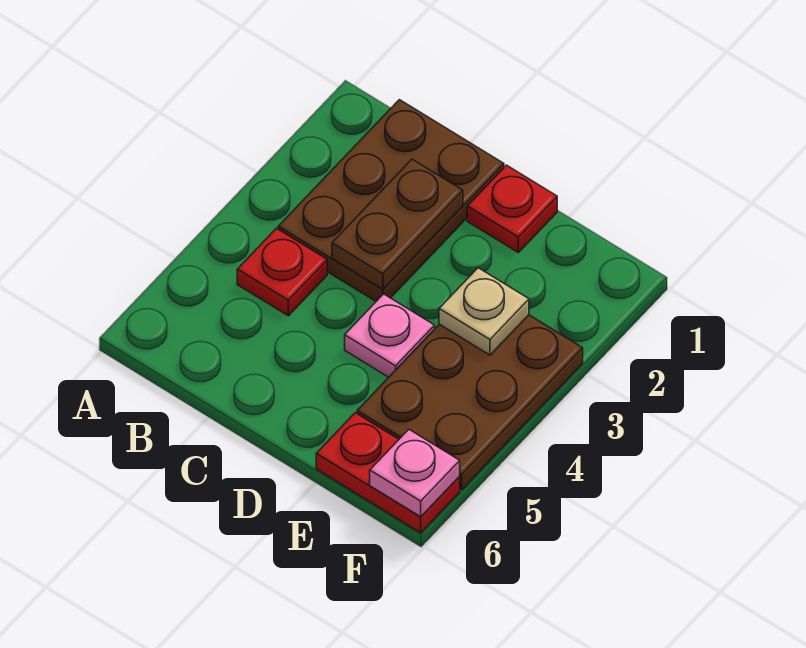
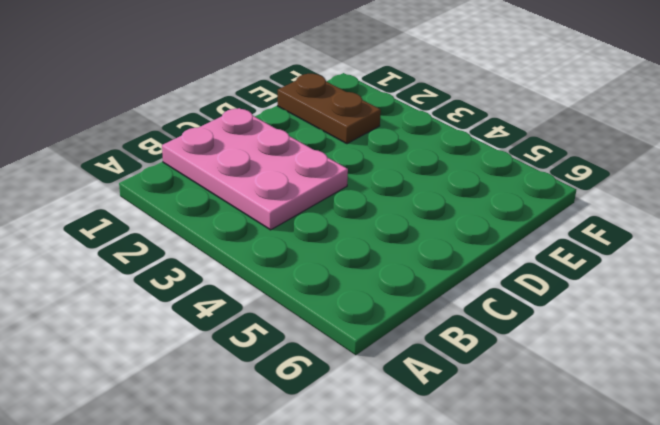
pink 2x3 plate [162,108,348,230] -> brown 2x3 plate [278,100,504,301]
brown 1x2 plate [278,74,381,144] -> brown 1x2 plate moved to [332,159,463,289]
none -> red 1x1 plate [237,228,327,316]
none -> red 1x1 plate [467,165,557,252]

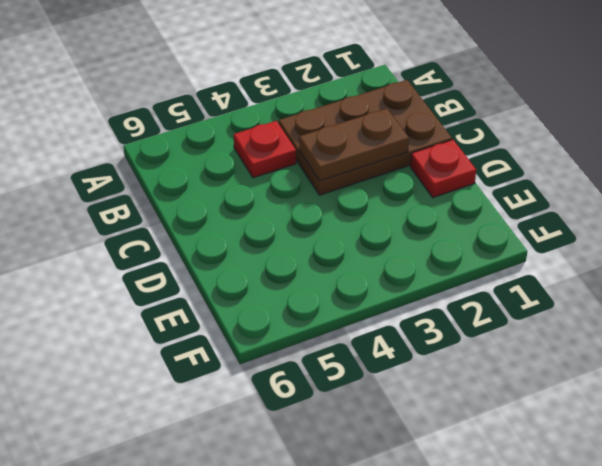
none -> pink 1x1 plate [345,294,435,377]
none -> brown 2x3 plate [357,315,583,490]

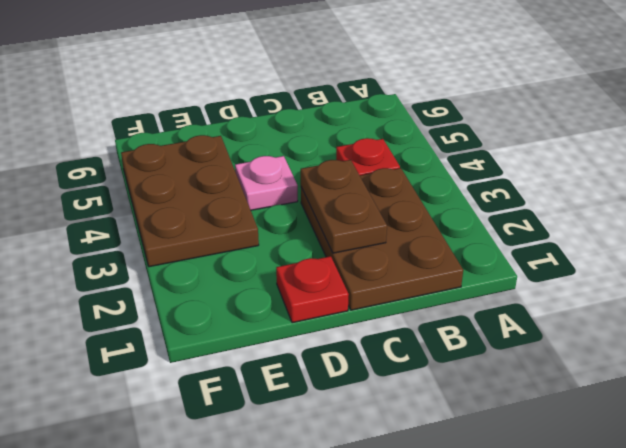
none -> red 1x2 plate [316,413,460,533]
none -> tan 1x1 plate [439,268,529,355]

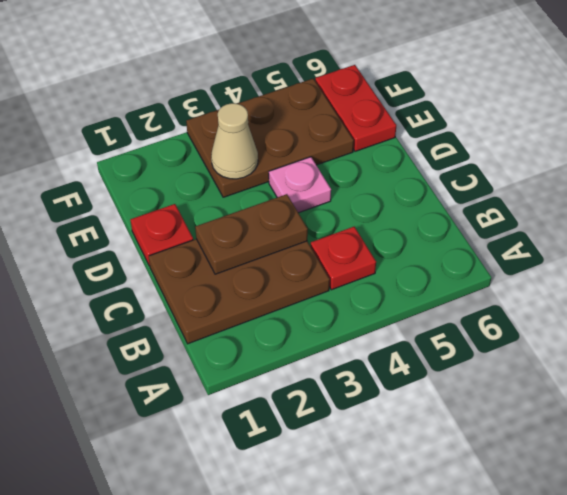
tan 1x1 cone [211,103,258,179] -> tan 1x1 plate [439,268,529,355]
none -> pink 1x1 plate [370,430,460,517]

